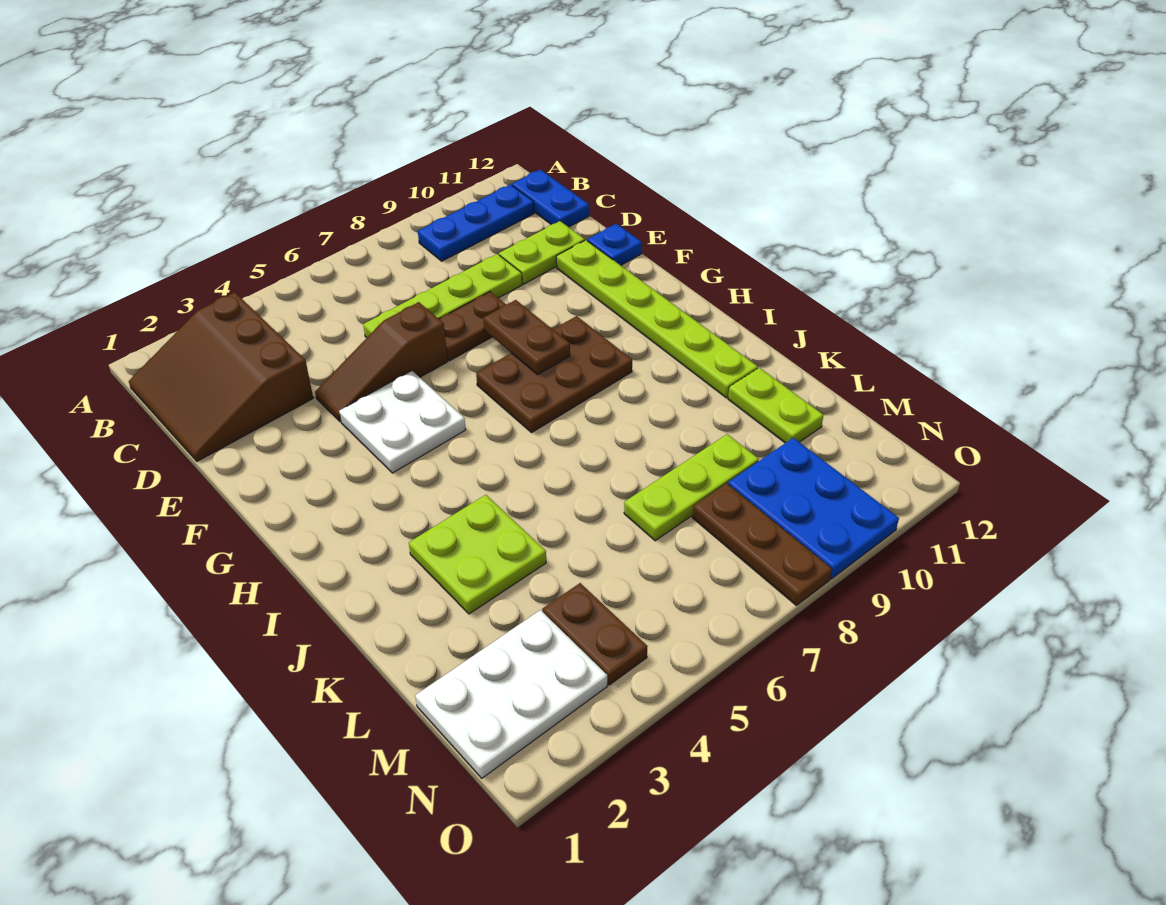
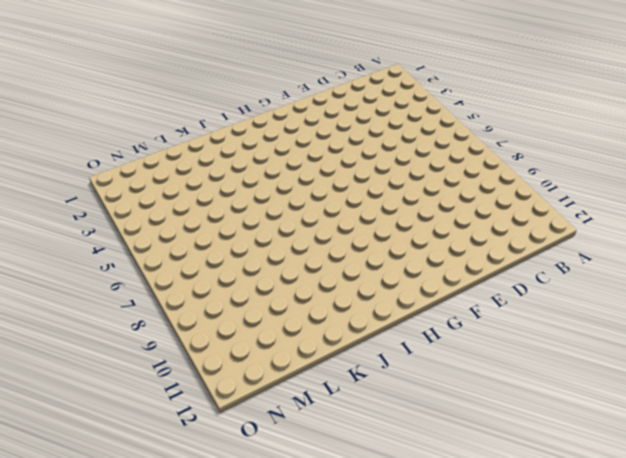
none -> brown 3x3 slope [129,293,313,461]
none -> blue 1x3 plate [418,185,534,261]
none -> blue 1x2 plate [512,170,589,227]

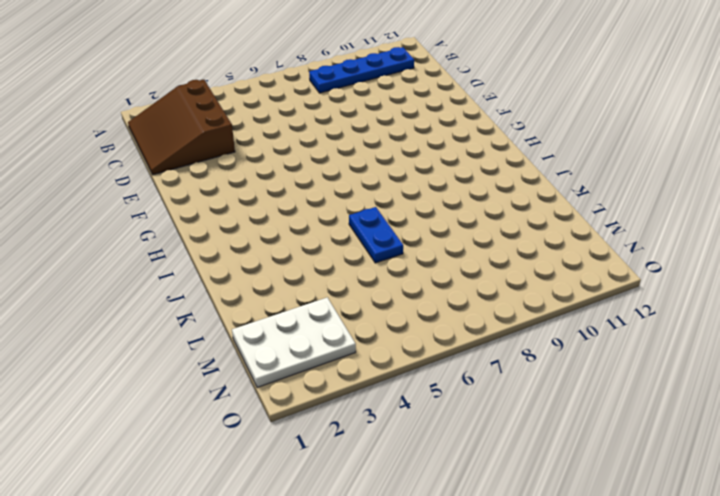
blue 1x4 plate [309,47,414,93] -> blue 1x3 plate [418,185,534,261]
blue 1x2 plate [349,207,403,263] -> blue 1x2 plate moved to [512,170,589,227]
none -> lime 1x4 plate [363,254,522,338]
none -> lime 1x2 plate [499,221,585,284]
none -> brown 1x3 slope [315,302,448,422]

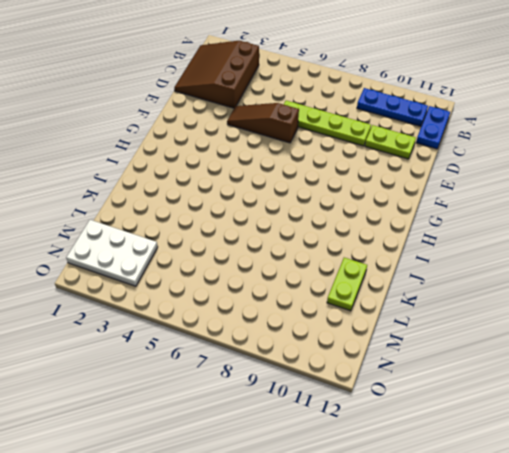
none -> brown 1x2 plate [439,292,506,361]
none -> lime 1x6 plate [556,240,758,398]
none -> blue 1x1 plate [587,224,642,265]

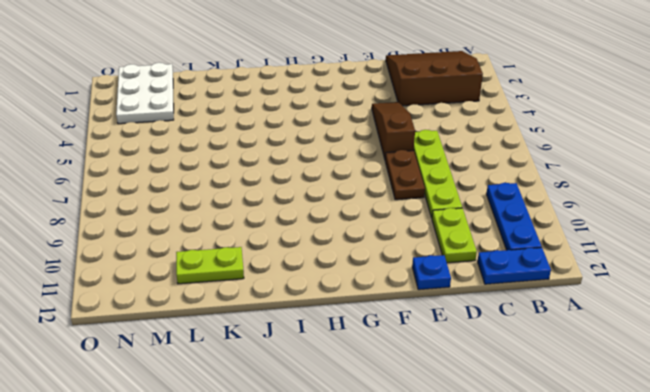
none -> lime 1x6 plate [556,240,758,398]
none -> white 2x2 plate [339,371,466,473]
none -> brown 2x3 plate [476,316,632,433]

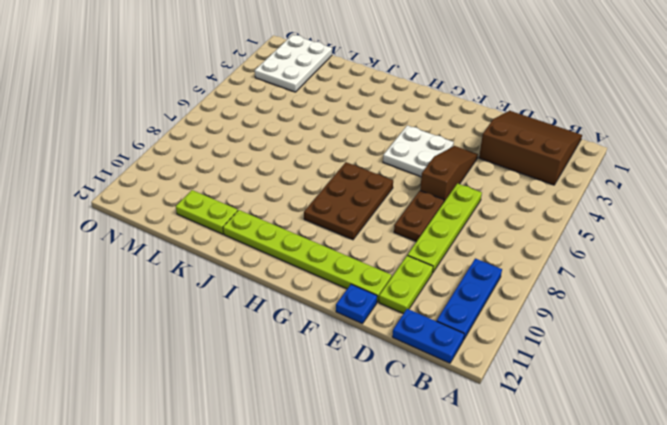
none -> lime 2x2 plate [409,495,546,614]
none -> lime 1x3 plate [624,434,759,541]
none -> brown 1x2 plate [542,583,648,685]

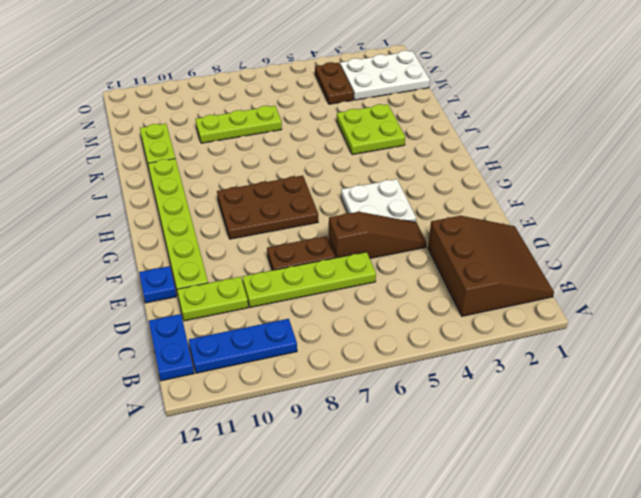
none -> brown 1x3 plate [692,483,832,605]
none -> blue 2x3 plate [728,438,899,579]
none -> brown 1x2 plate [483,300,570,374]

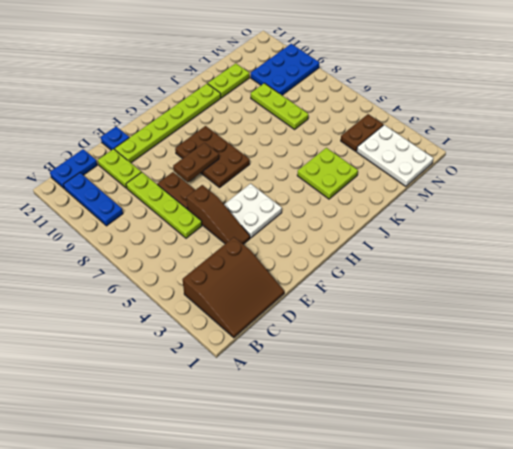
none -> brown 1x3 plate [692,483,832,605]

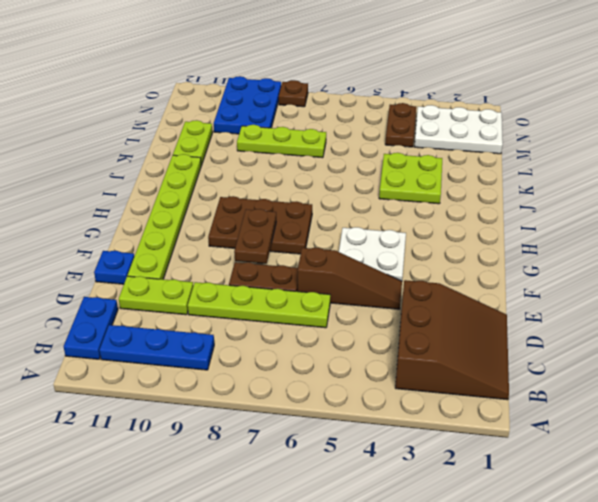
brown 1x1 plate [279,80,308,107] -> brown 1x3 plate [692,483,832,605]

